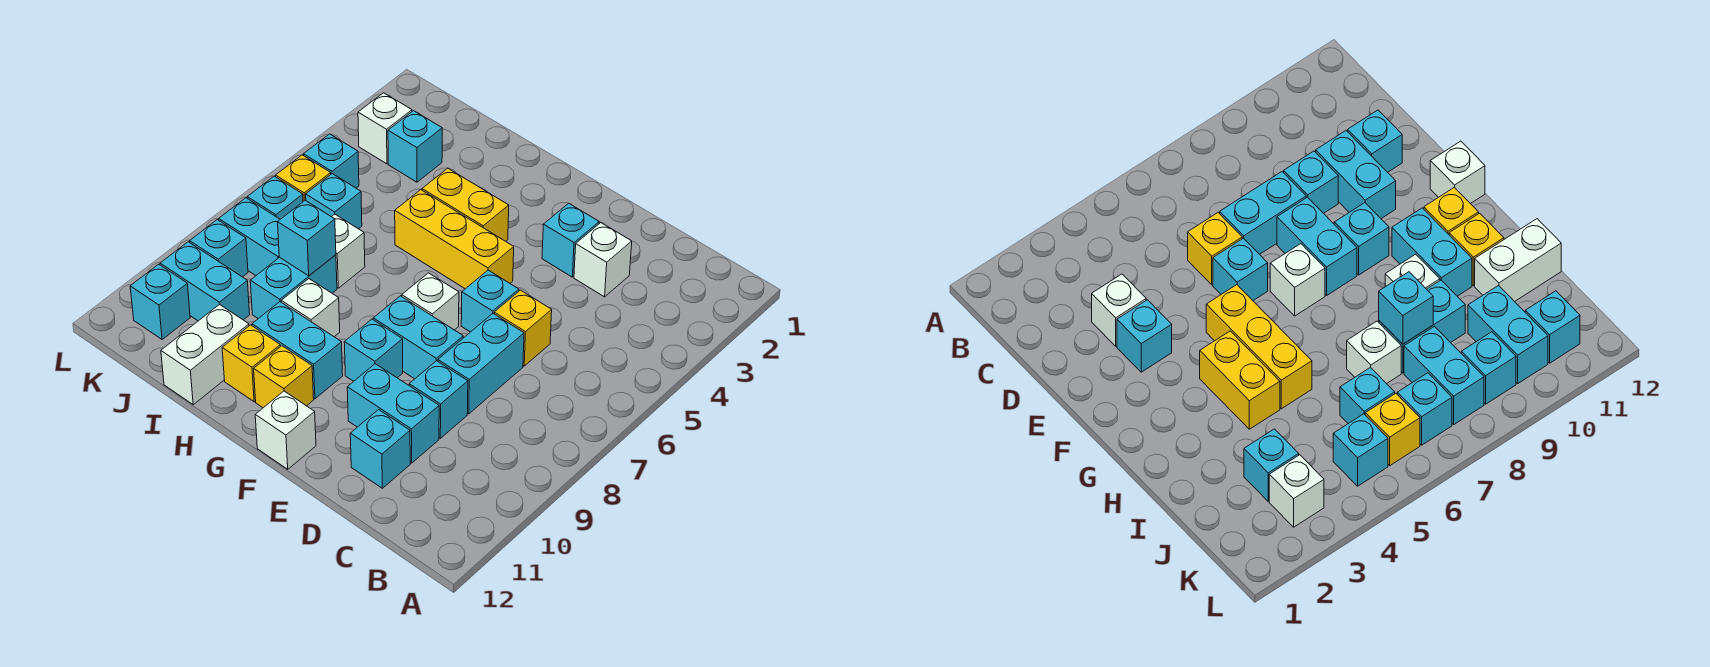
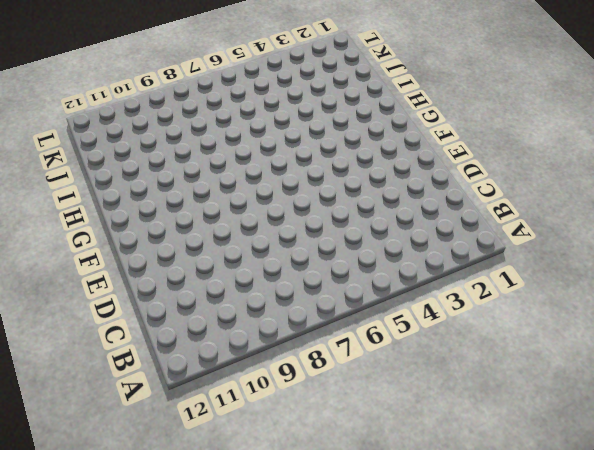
none -> white 1x1 brick [574,223,632,297]
none -> yellow 1x1 brick [494,290,552,366]
none -> cyan 1x2 brick [438,314,524,414]
none -> cyan 1x1 brick [409,361,468,438]

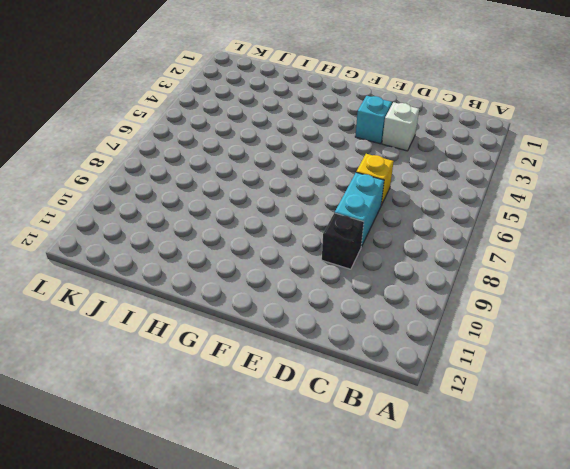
black 1x1 brick [322,213,364,269] -> cyan 1x1 brick [409,361,468,438]
none -> cyan 1x2 brick [347,364,439,463]
none -> cyan 1x1 brick [350,410,410,488]
none -> cyan 1x1 brick [461,270,519,332]
none -> cyan 1x2 brick [373,296,463,379]

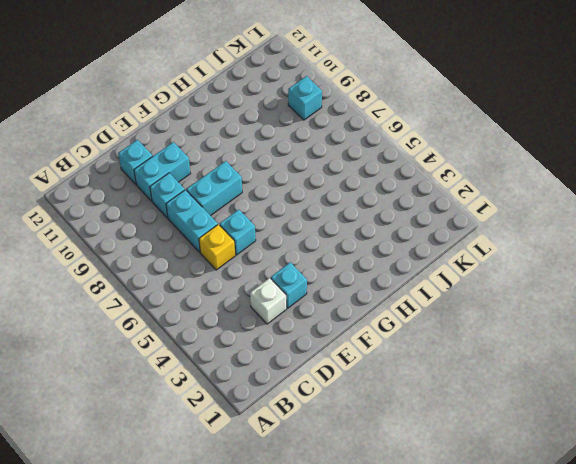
none -> yellow 1x3 brick [395,190,514,289]
none -> white 1x1 brick [402,273,459,330]
none -> cyan 1x1 brick [344,319,403,381]
none -> white 1x1 brick [255,391,316,469]

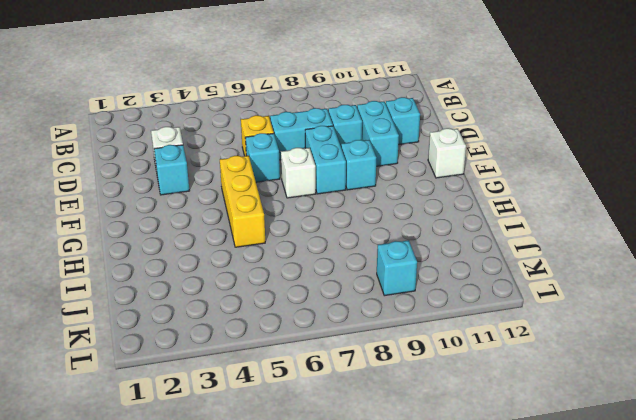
none -> yellow 1x2 brick [422,168,509,241]
none -> cyan 1x2 brick [252,302,343,399]
none -> yellow 1x1 brick [254,346,314,408]
none -> white 1x1 brick [281,279,340,337]

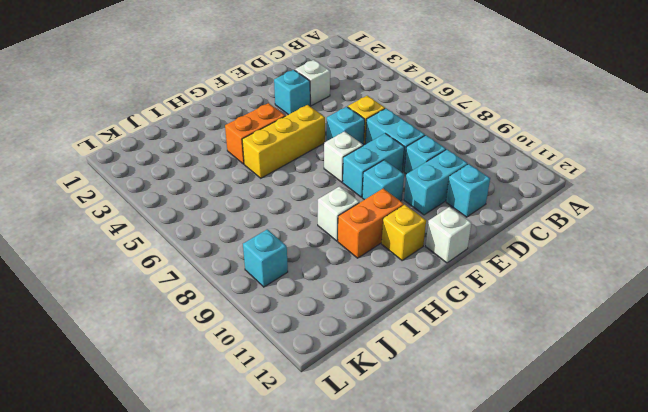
orange 1x2 brick [225,103,285,164] -> yellow 1x2 brick [422,168,509,241]
orange 1x2 brick [338,189,404,258] -> cyan 1x2 brick [252,302,343,399]
none -> yellow 1x1 brick [222,325,281,402]
none -> white 1x1 brick [332,214,365,288]
none -> cyan 1x2 brick [250,255,337,319]
none -> white 1x2 brick [161,304,249,405]

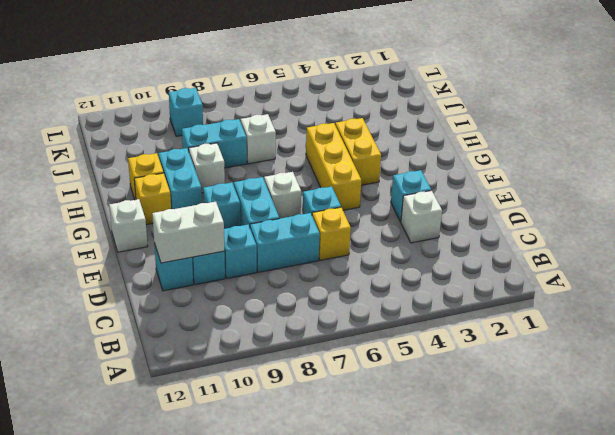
white 1x2 brick [152,202,224,263] -> white 1x2 brick moved to [161,304,249,405]
none -> cyan 1x1 brick [388,111,442,182]
none -> cyan 1x1 brick [306,174,362,229]
none -> cyan 1x2 brick [219,198,280,276]
none -> cyan 1x2 brick [160,242,250,321]

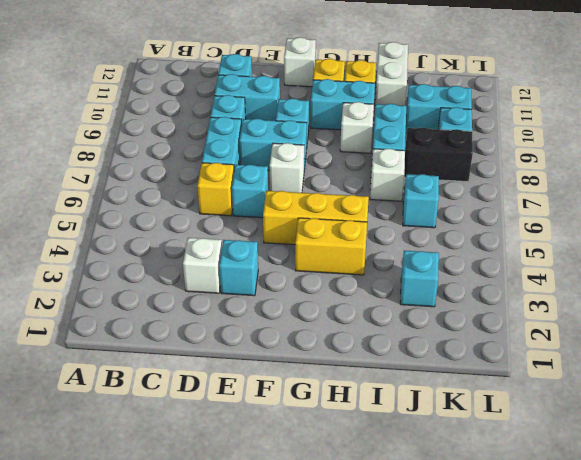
black 1x2 brick [404,128,473,182] -> cyan 1x2 brick [219,198,280,276]
none -> white 1x1 brick [358,93,412,164]
none -> cyan 1x1 brick [303,134,359,188]
none -> yellow 1x1 brick [276,155,331,201]
none -> cyan 1x1 brick [247,176,303,219]

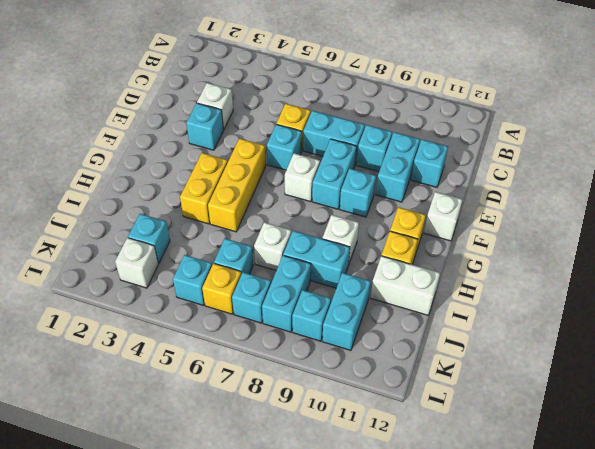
none -> cyan 1x2 brick [252,302,343,399]
none -> cyan 1x1 brick [130,264,190,340]
none -> cyan 1x1 brick [278,200,336,276]

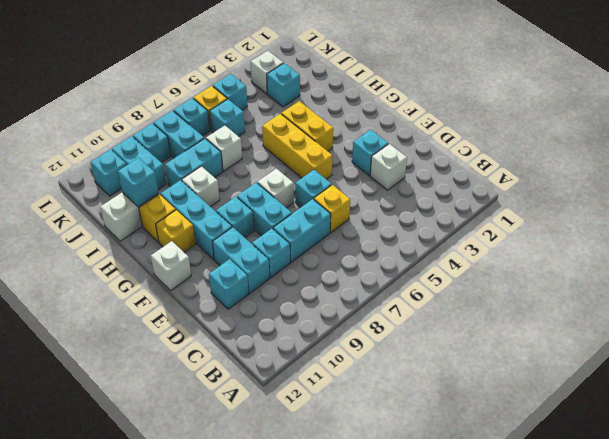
cyan 1x3 brick [160,180,232,260] -> cyan 1x2 brick [252,302,343,399]
cyan 1x1 brick [118,158,158,207] -> cyan 1x1 brick moved to [278,200,336,276]

